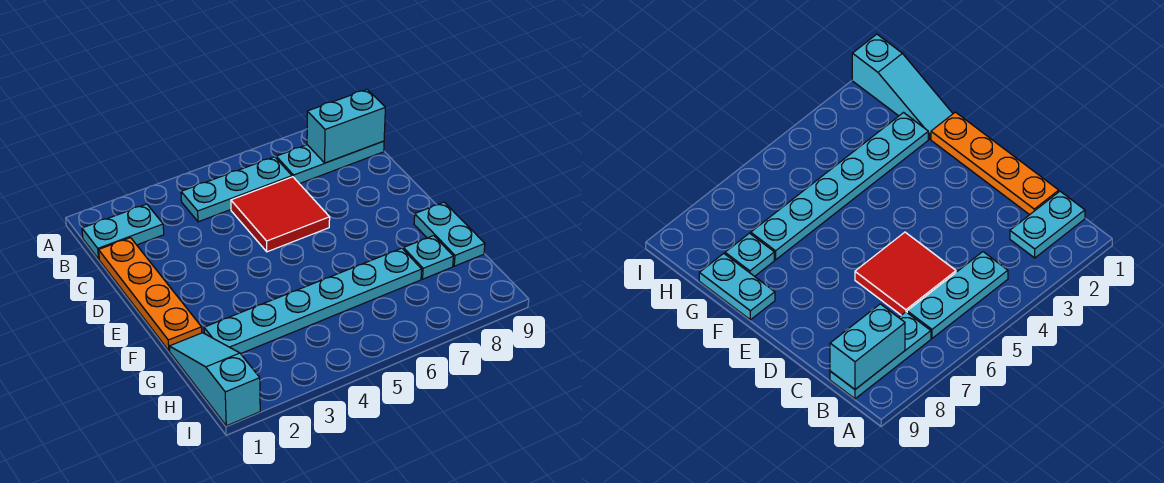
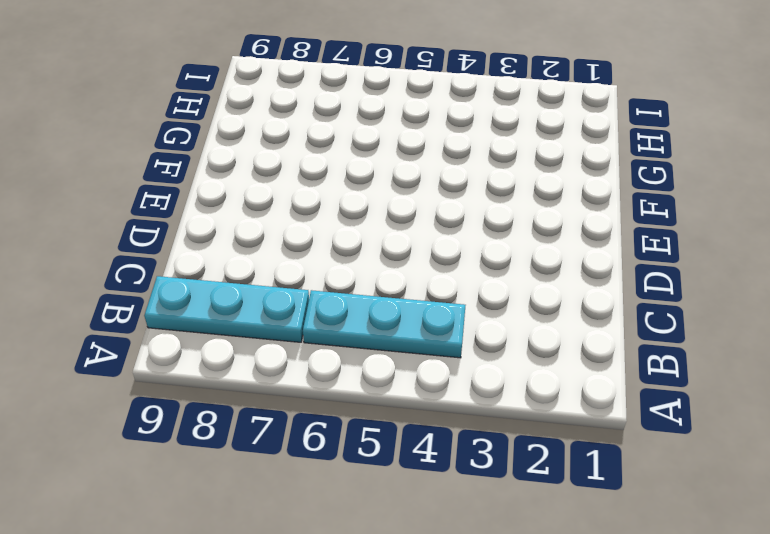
none -> cyan 1x2 plate [82,204,164,259]
none -> orange 1x4 plate [99,238,202,351]

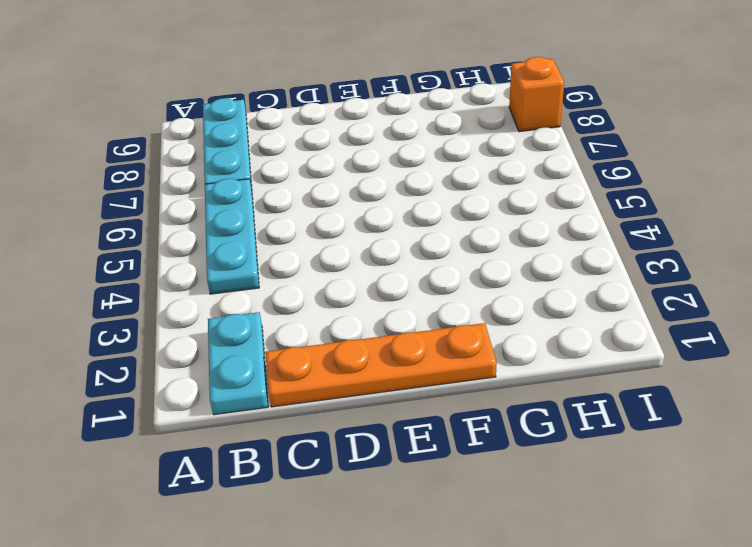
orange 1x1 brick [509,57,564,132] -> none
none -> red 2x2 tile [231,177,330,252]
none -> cyan 1x2 plate [414,202,485,266]

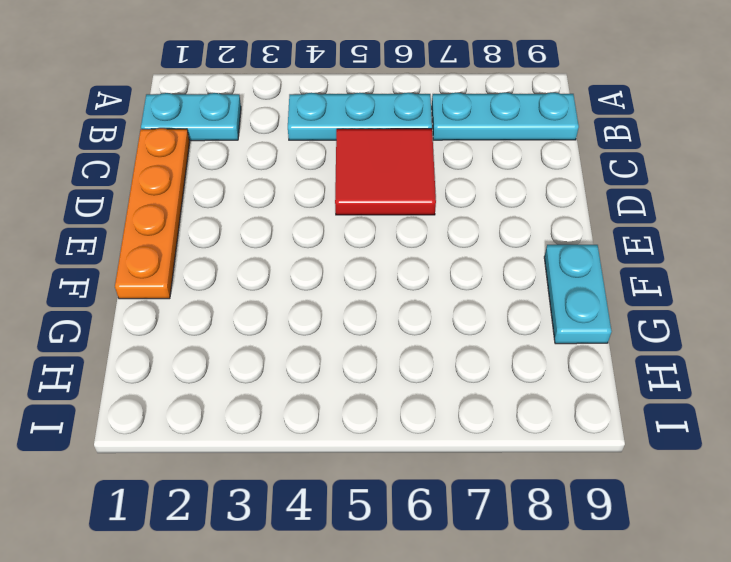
none -> cyan 1x3 slope [169,333,260,426]
none -> cyan 1x6 plate [204,248,422,354]

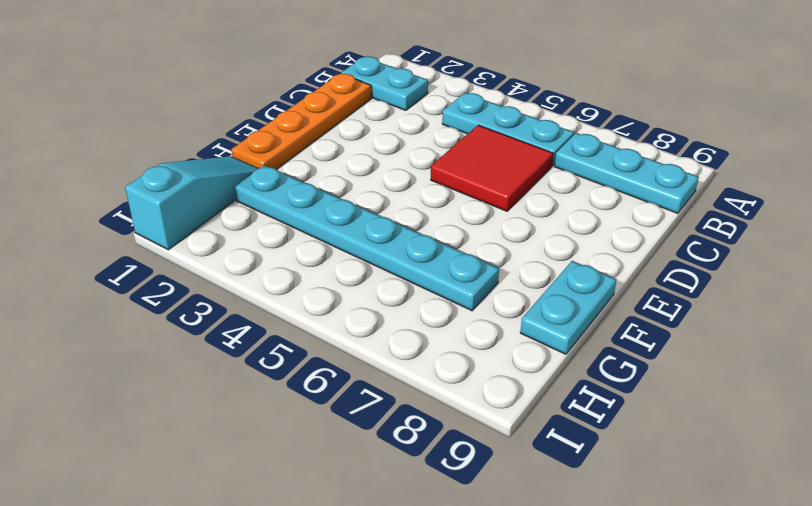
none -> cyan 1x1 plate [403,236,453,279]
none -> cyan 1x2 brick [307,90,385,163]

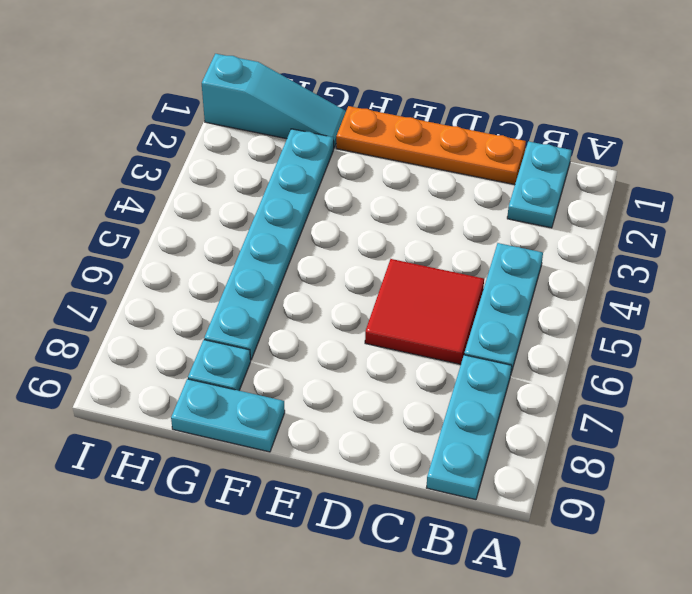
none -> cyan 1x2 brick [307,90,385,163]

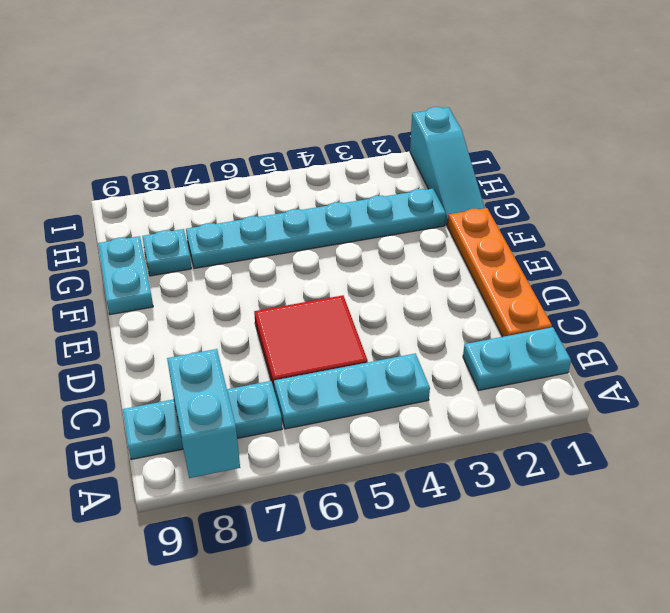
cyan 1x2 brick [167,349,240,478] -> cyan 1x2 brick turned to [307,90,385,163]

